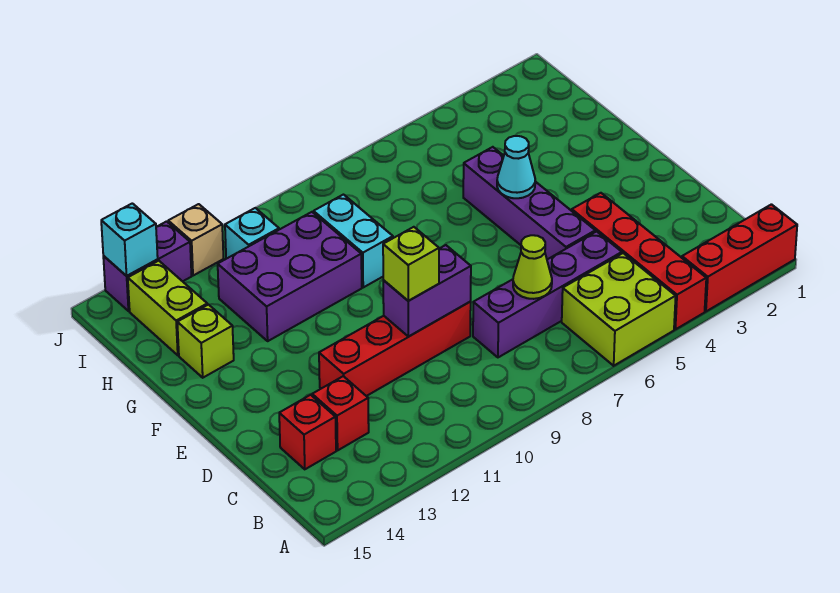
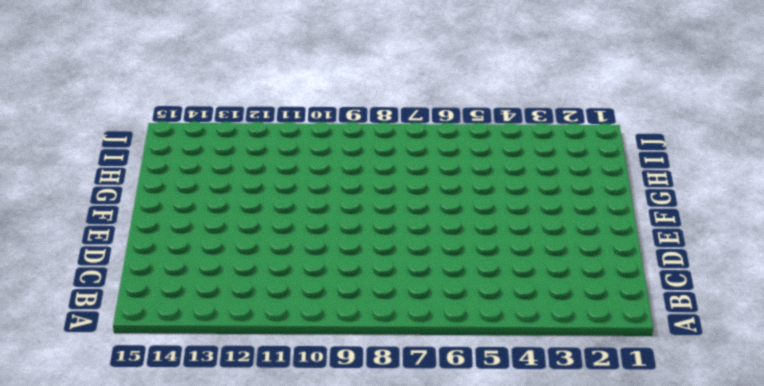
none -> red 1x3 brick [682,204,797,311]
none -> red 1x4 brick [572,193,706,329]
none -> lime 2x2 brick [562,253,676,366]

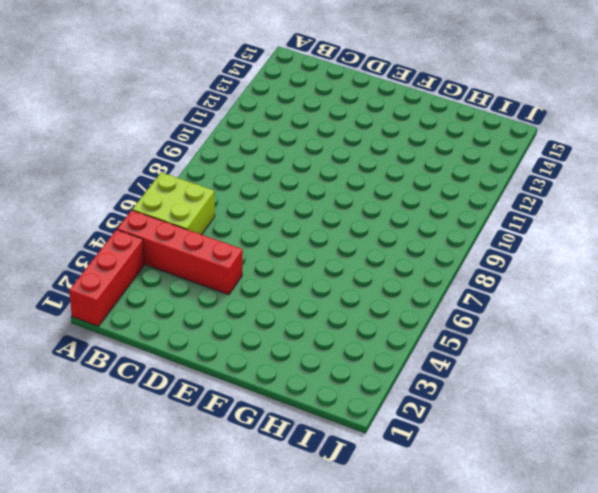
none -> purple 1x4 brick [473,232,622,357]
none -> red 1x1 brick [312,376,369,450]
none -> red 1x1 brick [279,395,336,469]

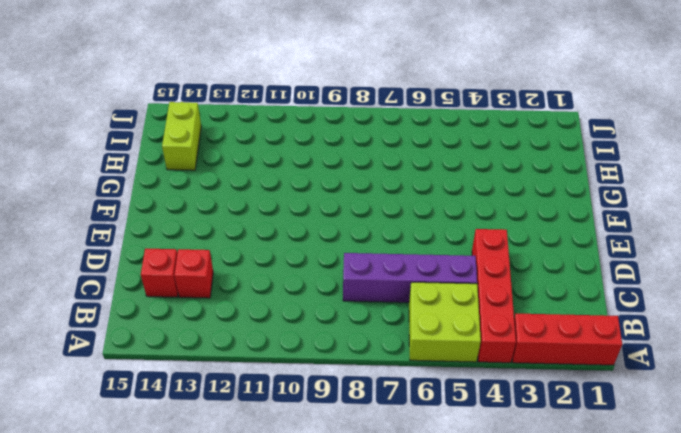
none -> purple 1x4 brick [463,147,595,259]
none -> red 1x4 brick [319,302,471,396]
none -> cyan 1x2 brick [314,195,393,287]

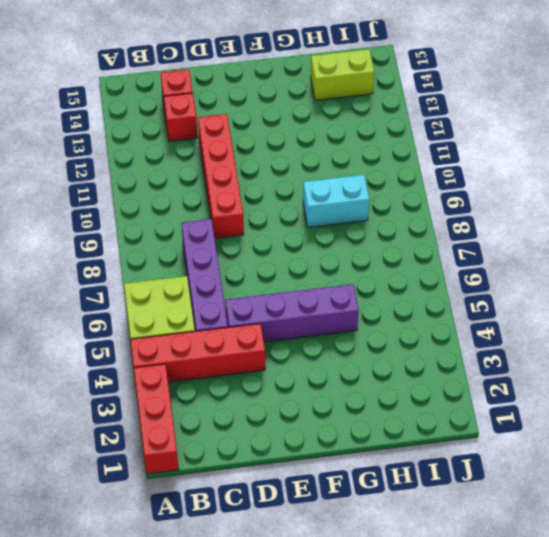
none -> purple 2x3 brick [218,212,362,341]
none -> lime 1x1 brick [177,305,234,378]
none -> cyan 1x1 brick [225,208,279,259]

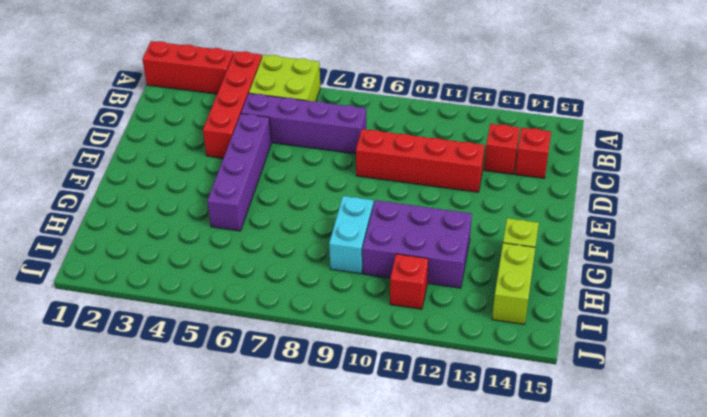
red 1x1 brick [390,254,428,309] -> cyan 1x1 brick [225,208,279,259]
none -> tan 1x1 brick [168,204,223,276]
none -> purple 1x2 brick [103,221,192,311]
none -> lime 1x1 cone [513,235,552,299]

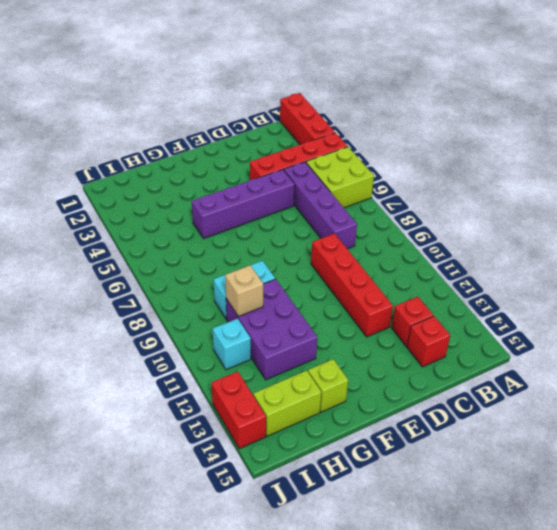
tan 1x1 brick [225,265,263,317] -> tan 1x1 brick moved to [168,204,223,276]
red 1x2 brick [211,372,266,449] -> purple 1x2 brick [103,221,192,311]
none -> lime 1x1 cone [513,235,552,299]
none -> purple 1x2 brick [383,245,471,336]
none -> cyan 1x1 cone [497,136,535,198]

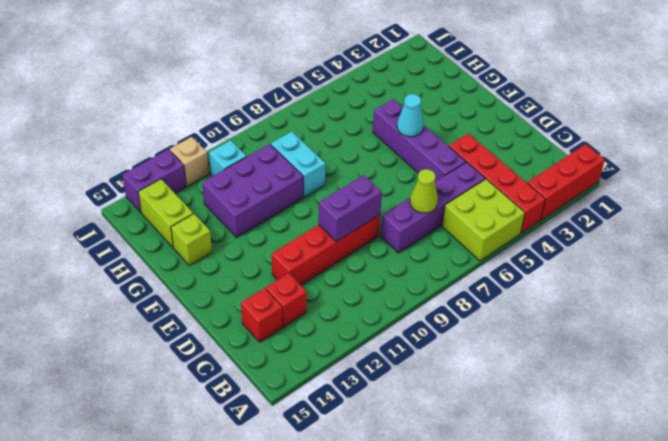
none -> cyan 1x1 brick [101,203,158,276]
none -> lime 1x1 brick [383,227,439,301]

